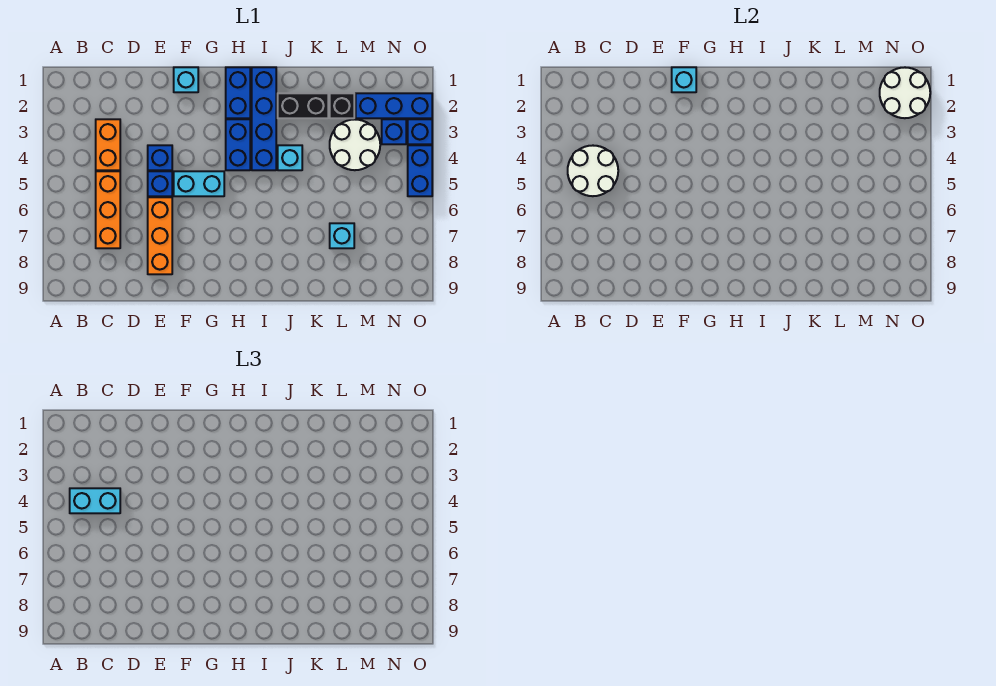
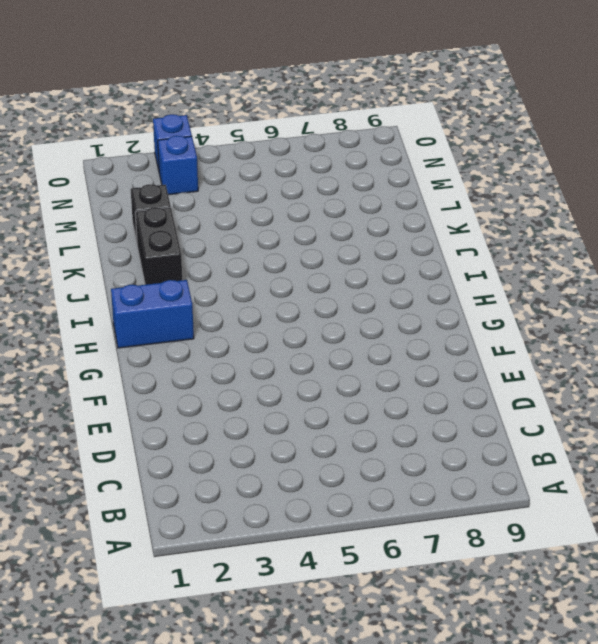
none -> orange 1x2 brick [96,119,120,170]
none -> orange 1x3 brick [96,171,120,248]
none -> blue 1x1 brick [148,145,172,170]

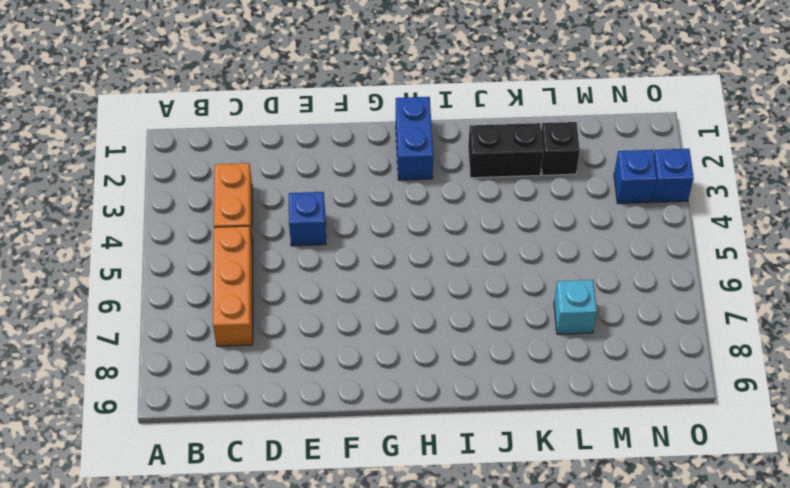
none -> blue 1x1 brick [148,171,172,196]
none -> orange 1x3 brick [148,197,172,274]
none -> cyan 1x1 brick [174,67,198,92]

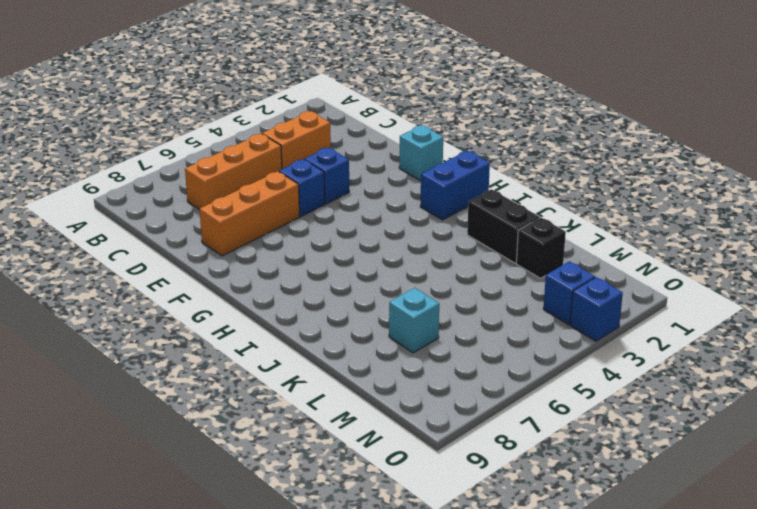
none -> cyan 1x2 brick [174,171,224,196]
none -> blue 1x2 brick [226,119,250,170]
none -> blue 1x4 brick [252,67,276,170]

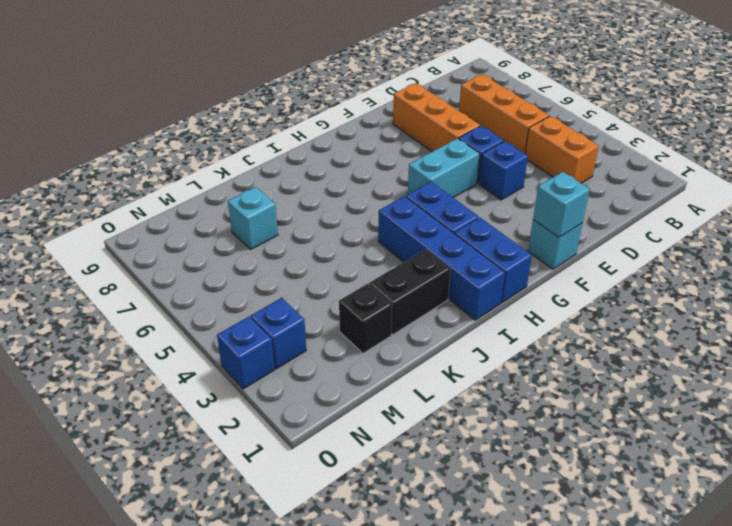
none -> cyan 1x1 brick [278,145,302,170]
none -> white 2x2 round brick [330,120,380,170]
none -> blue 1x3 brick [356,93,432,118]

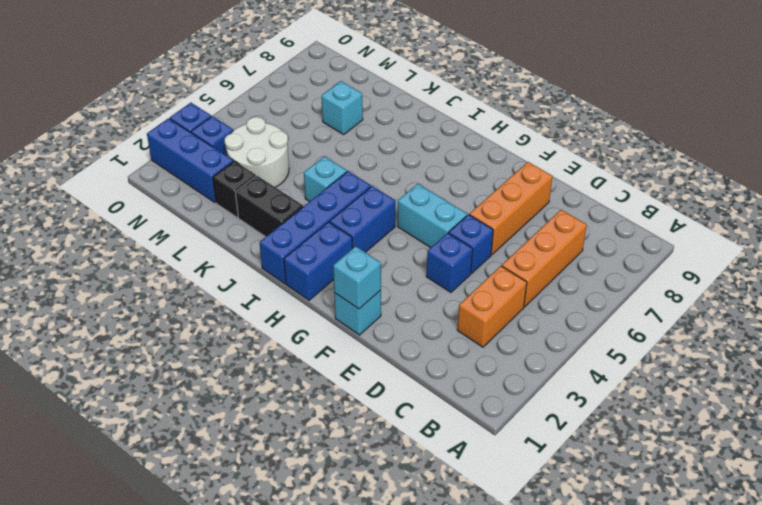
none -> blue 1x2 brick [408,145,432,196]
none -> white 2x2 round brick [568,146,618,196]
none -> white 2x2 round brick [880,68,930,118]

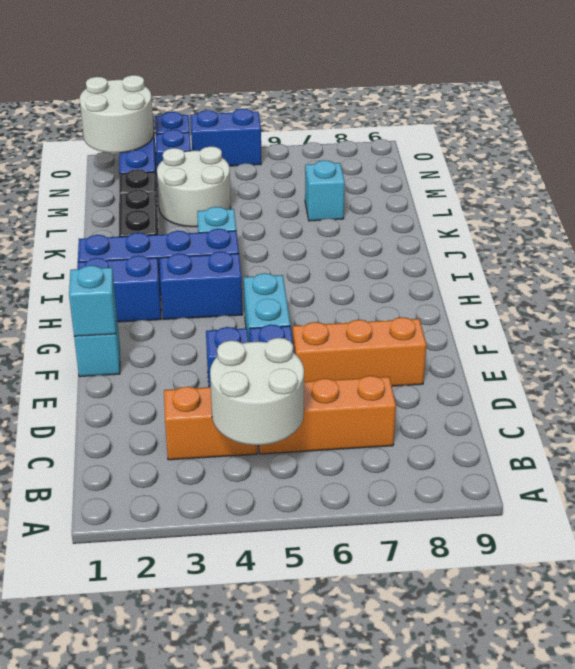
none -> cyan 1x2 brick [70,488,120,513]

